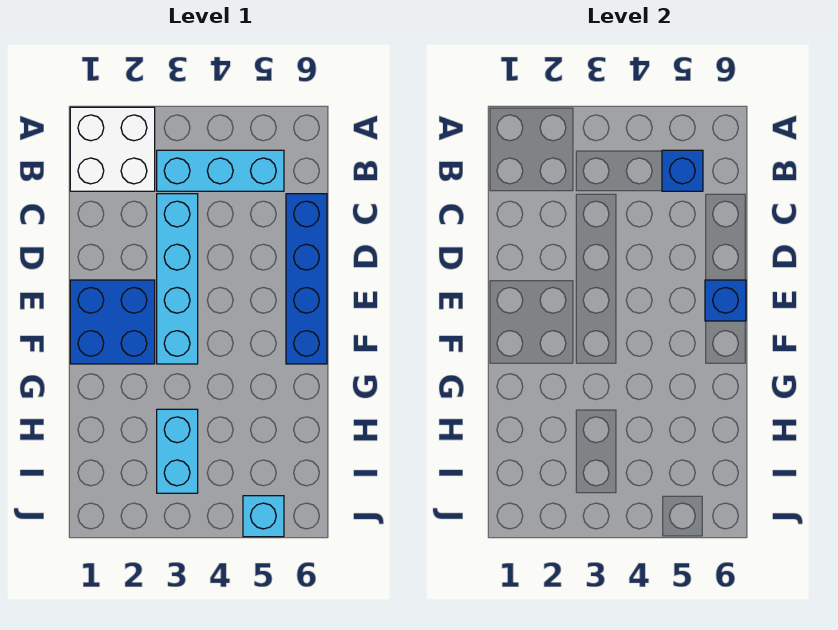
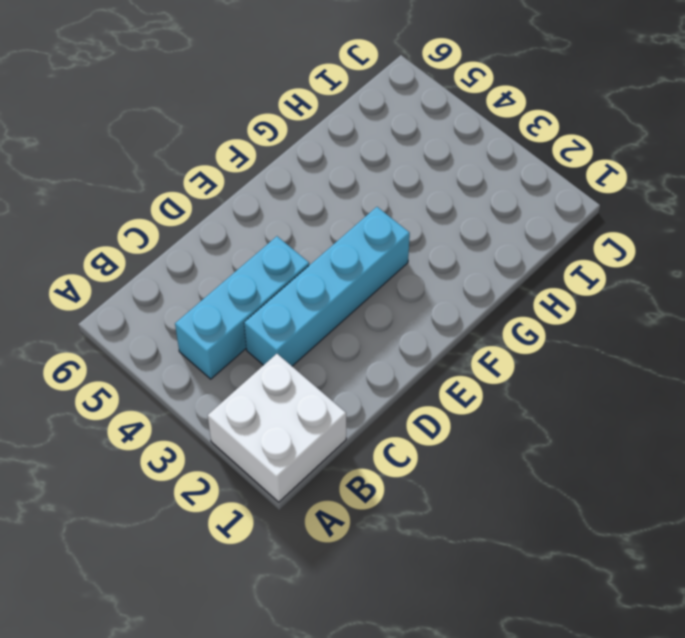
cyan 1x3 brick [175,236,309,379] -> cyan 1x3 brick turned to [157,150,284,191]
none -> blue 1x4 brick [286,194,327,364]
none -> blue 2x2 brick [70,280,155,364]

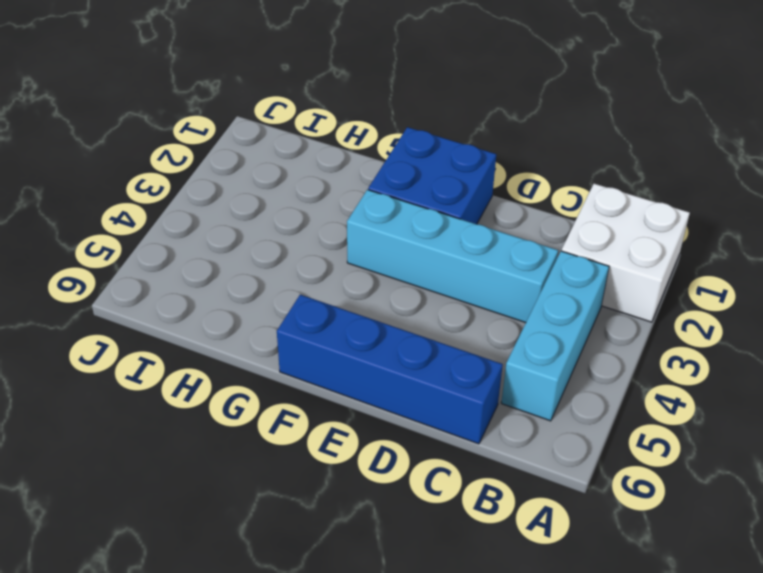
none -> cyan 1x2 brick [157,409,198,493]
none -> cyan 1x1 brick [243,496,284,537]

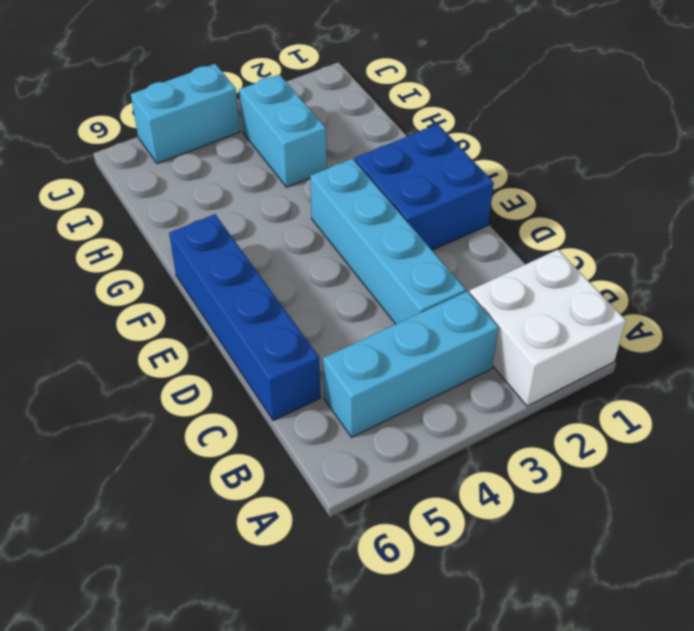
cyan 1x2 brick [131,64,240,164] -> cyan 1x1 brick [243,496,284,537]
none -> blue 1x1 brick [662,150,703,191]
none -> blue 1x1 brick [705,280,746,321]

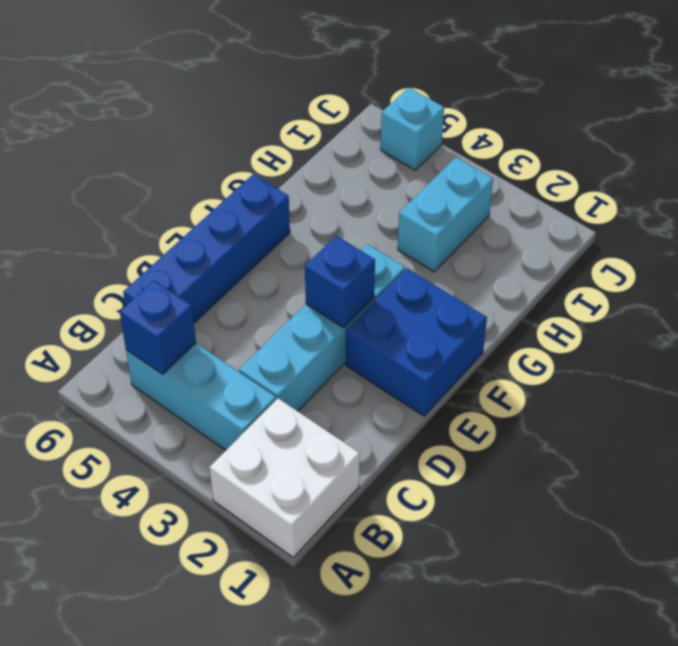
blue 1x1 brick [305,236,375,328] -> blue 1x1 brick moved to [705,280,746,321]

